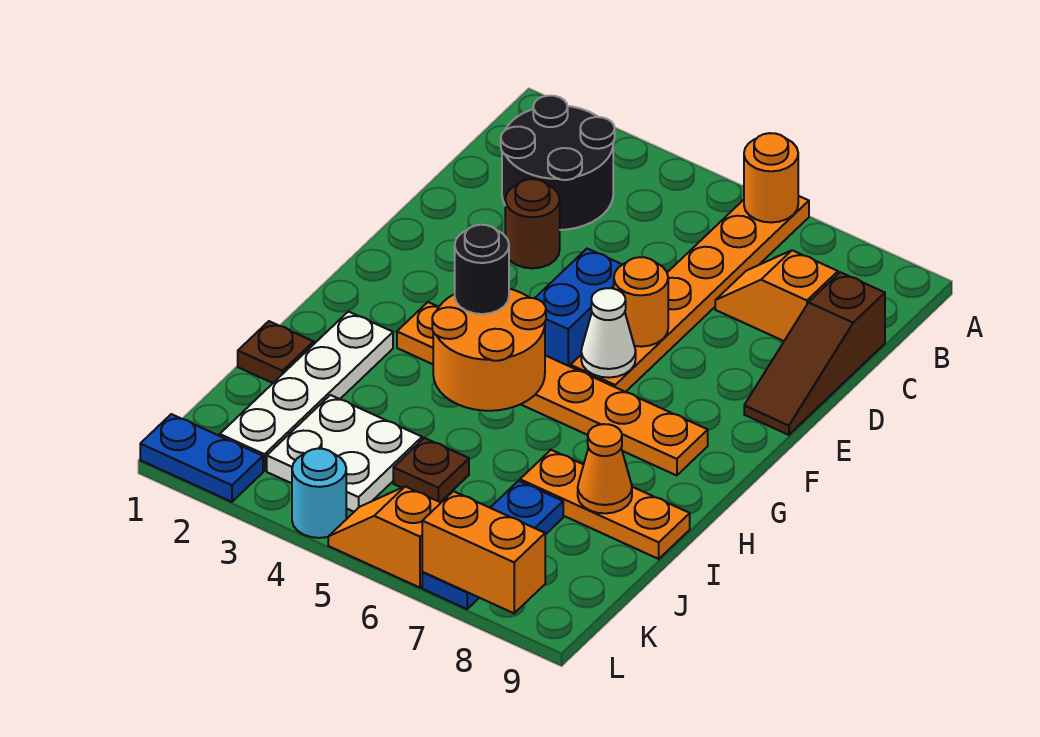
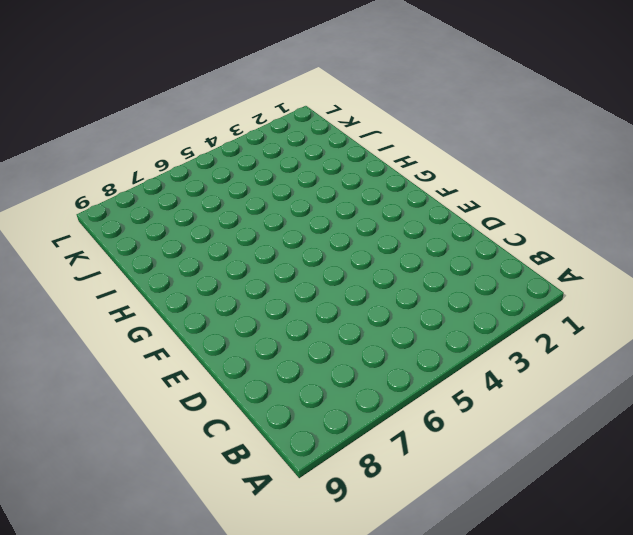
none -> orange 1x6 plate [571,196,809,392]
none -> black 2x2 round brick [501,96,615,230]
none -> orange 1x2 slope [715,250,838,341]

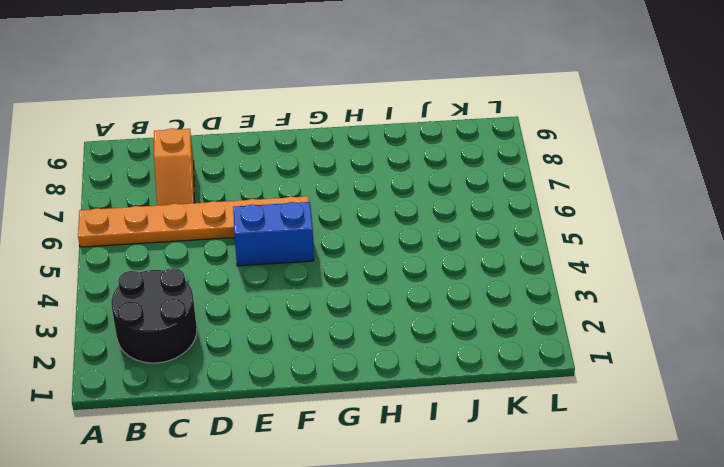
none -> brown 1x3 slope [744,272,885,435]
none -> brown 1x1 round brick [505,179,560,268]
none -> orange 1x6 plate [397,302,708,476]

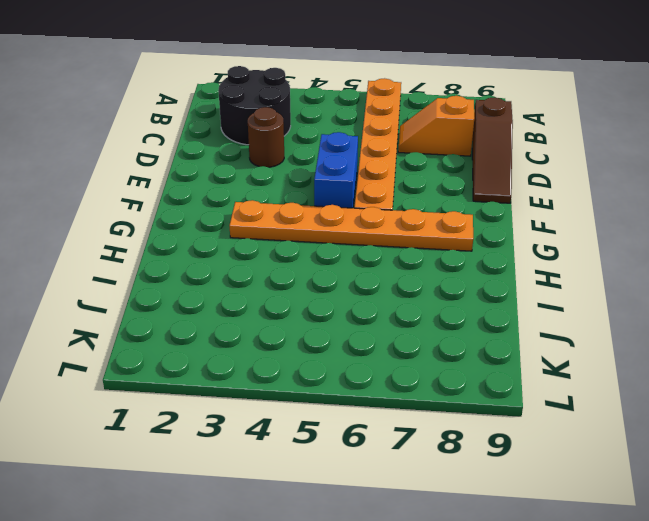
none -> white 1x4 plate [220,312,393,471]
none -> brown 1x1 plate [238,321,314,383]
none -> orange 1x3 plate [520,450,690,559]

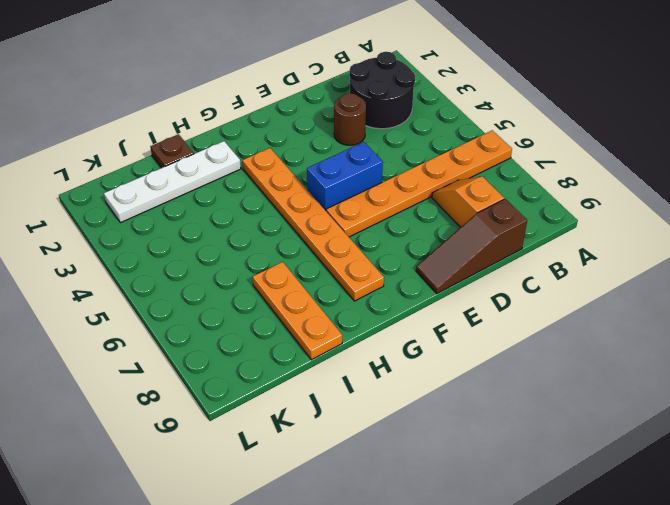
none -> white 2x2 plate [267,395,422,512]
none -> brown 1x1 plate [393,438,469,502]
none -> blue 1x3 plate [422,481,563,609]

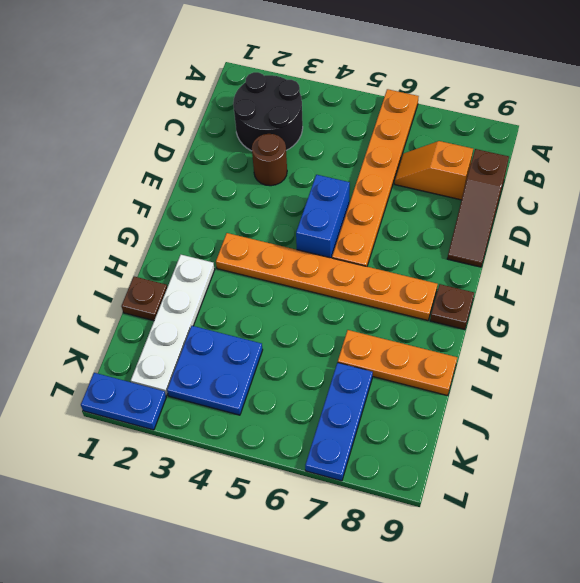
brown 1x1 plate [430,284,474,330] -> brown 1x1 plate moved to [393,438,469,502]
blue 2x2 plate [167,326,263,415] -> white 2x2 plate [267,395,422,512]
none -> cyan 1x1 round brick [292,449,346,538]
none -> orange 1x2 slope [328,486,441,588]
none -> orange 1x1 round brick [744,133,798,223]

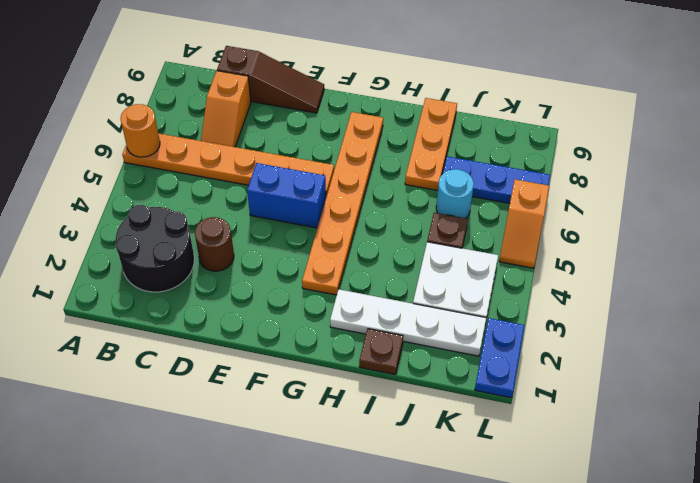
cyan 1x1 round brick [436,169,474,218] -> cyan 1x1 round brick moved to [292,449,346,538]
none -> orange 1x1 round brick [614,257,668,347]
none -> white 1x1 cone [581,288,636,378]
none -> orange 2x2 round brick [432,289,546,411]

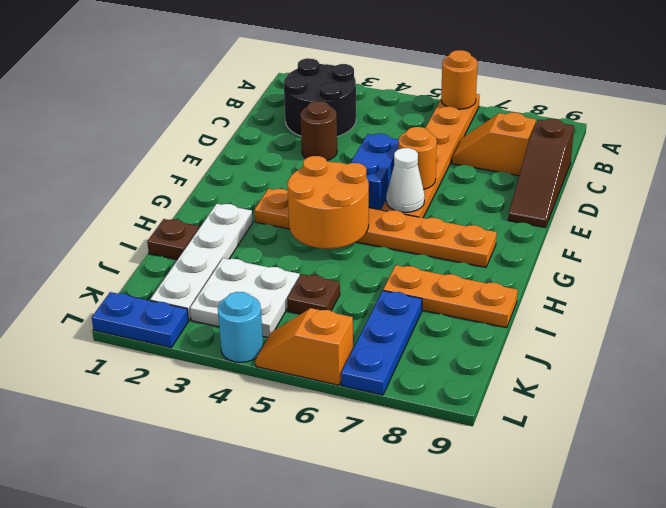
none -> orange 1x1 cone [578,424,632,513]
none -> orange 1x2 brick [422,491,545,613]
none -> black 1x1 round brick [455,225,509,314]

